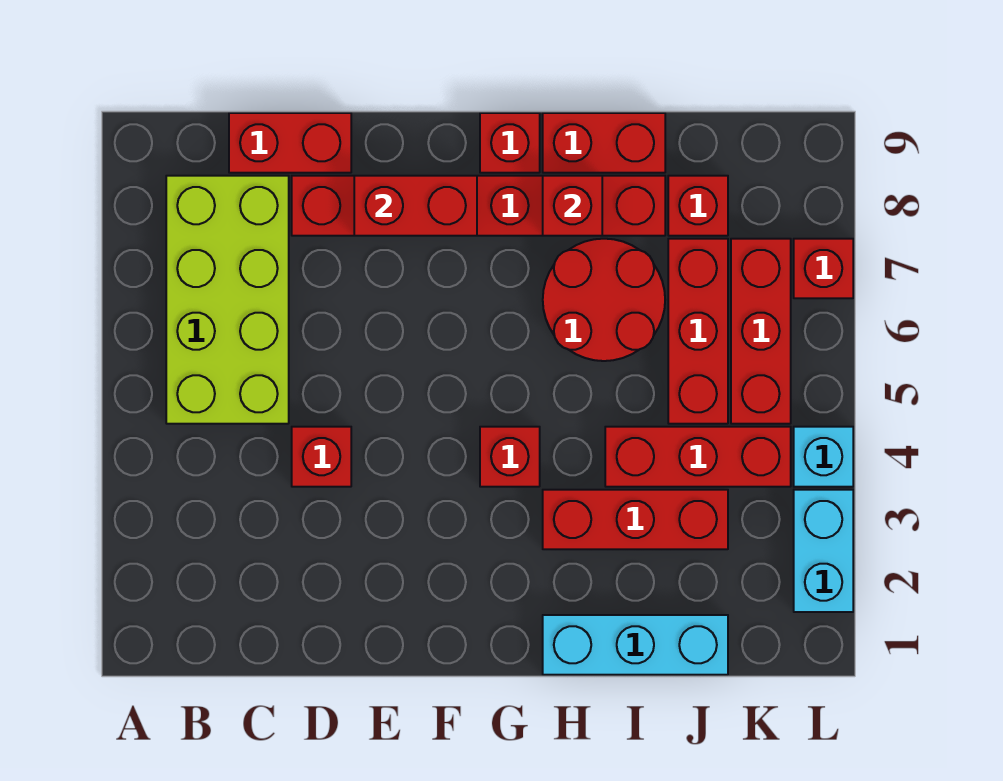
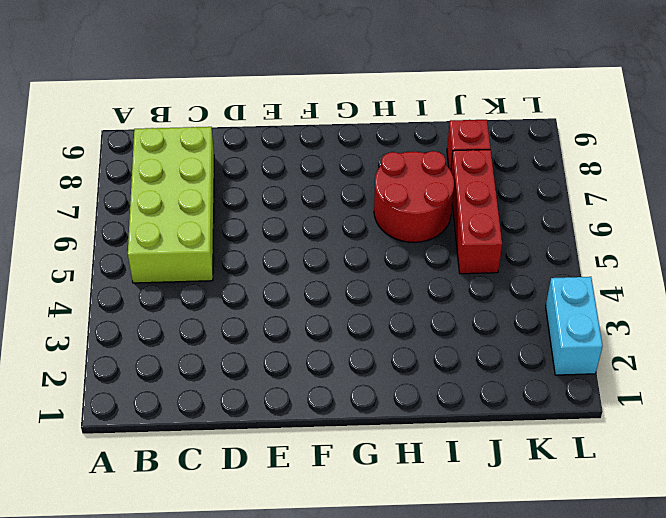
none -> red 1x2 brick [229,113,351,173]
none -> red 1x1 brick [292,427,351,487]
none -> red 1x6 brick [292,176,665,236]

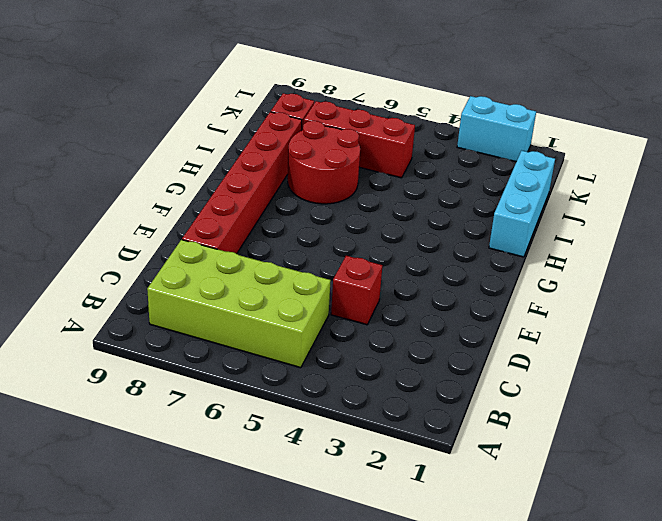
none -> red 1x2 brick [229,113,351,173]
none -> red 1x1 brick [480,427,540,487]
none -> red 1x1 brick [480,113,540,173]

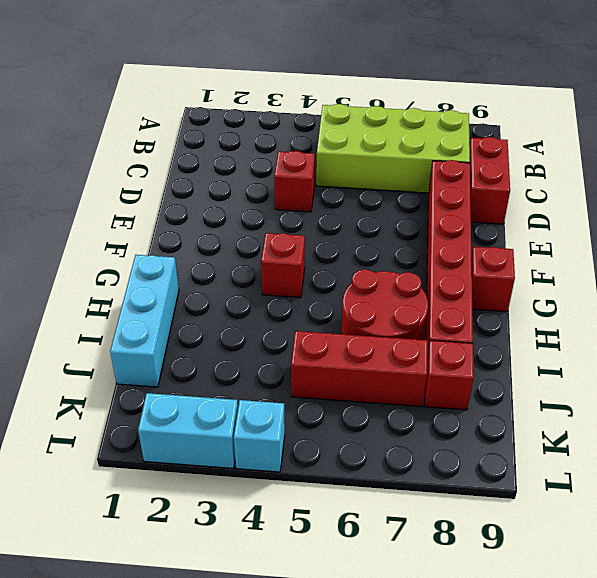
none -> red 1x3 brick [543,490,728,549]
none -> red 1x2 brick [543,113,665,173]
none -> red 1x3 brick [605,427,791,487]

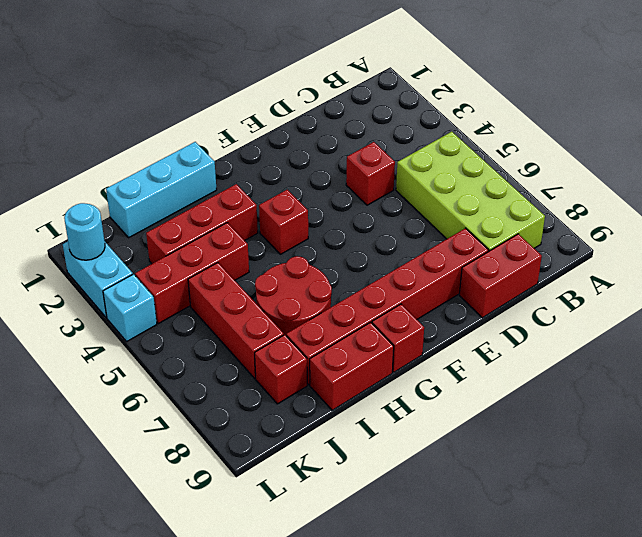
cyan 1x1 round brick [64,203,105,260] -> none
none -> red 1x3 brick [731,239,791,424]
none -> red 1x1 brick [794,239,853,298]
none -> red 1x2 brick [354,176,477,236]

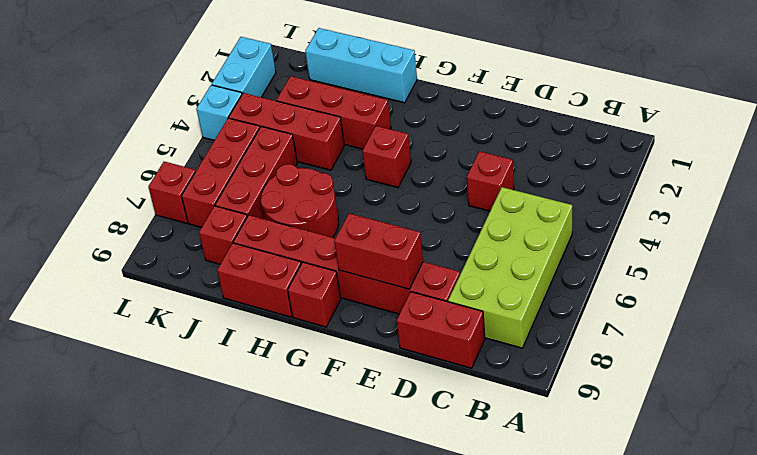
none -> red 1x1 brick [543,176,602,236]

